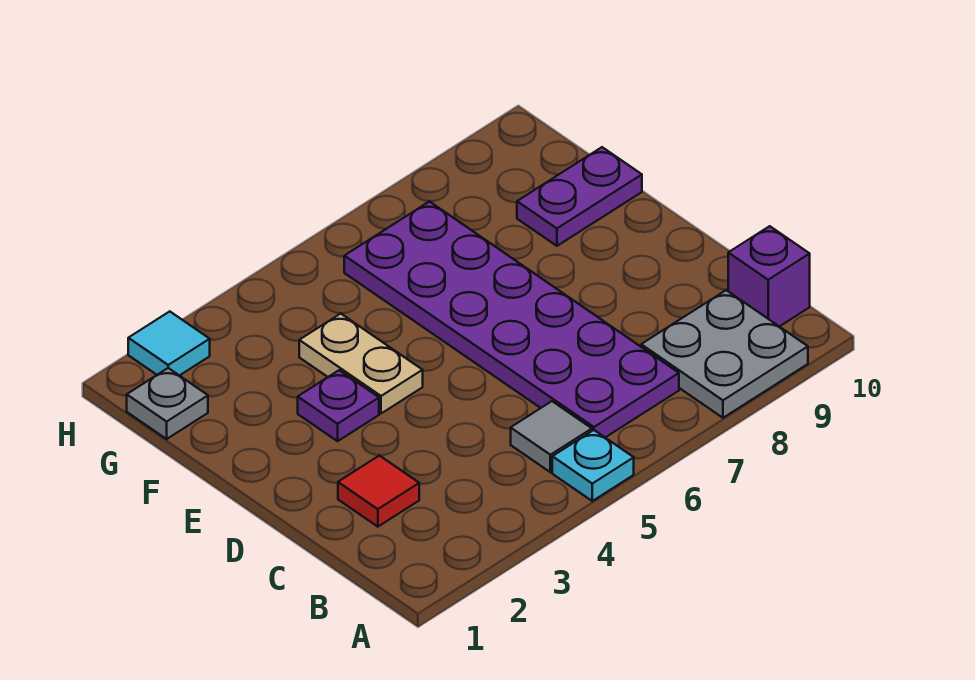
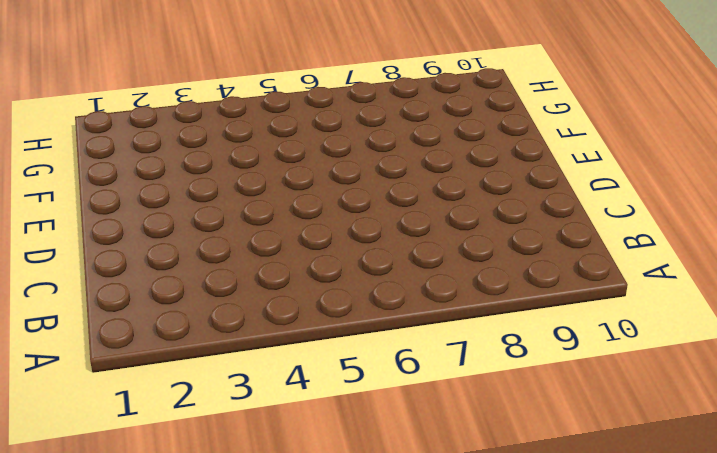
none -> cyan 1x1 plate [552,430,634,501]
none -> grey 2x2 plate [641,290,808,418]

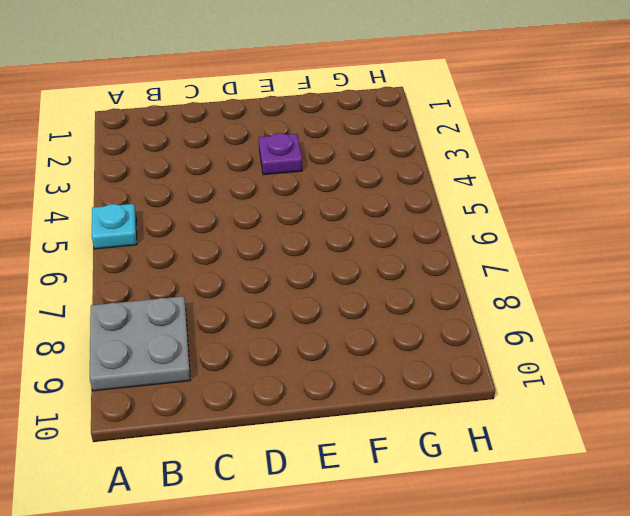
none -> grey 1x1 tile [511,401,592,472]
none -> purple 2x6 plate [344,201,679,437]

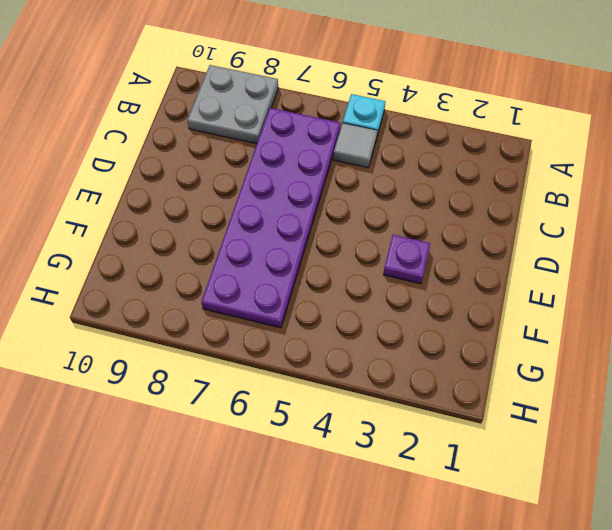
none -> purple 1x1 brick [728,226,810,327]
none -> red 1x1 tile [338,456,419,527]

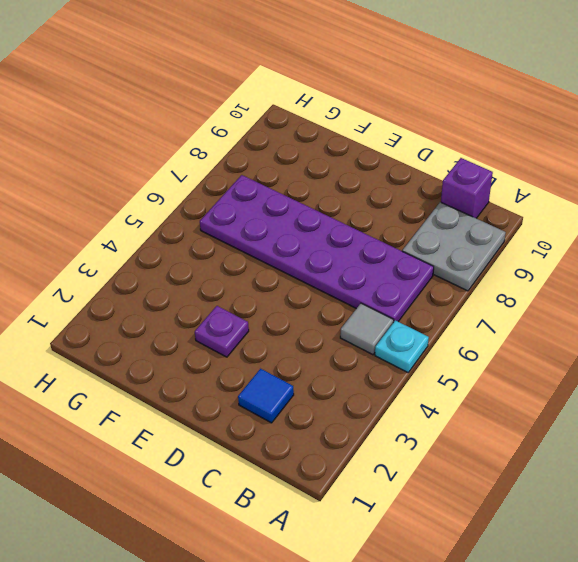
blue 1x1 tile [238,369,294,423] -> red 1x1 tile [338,456,419,527]
none -> tan 1x2 plate [299,314,423,413]
none -> purple 1x2 plate [517,147,642,246]

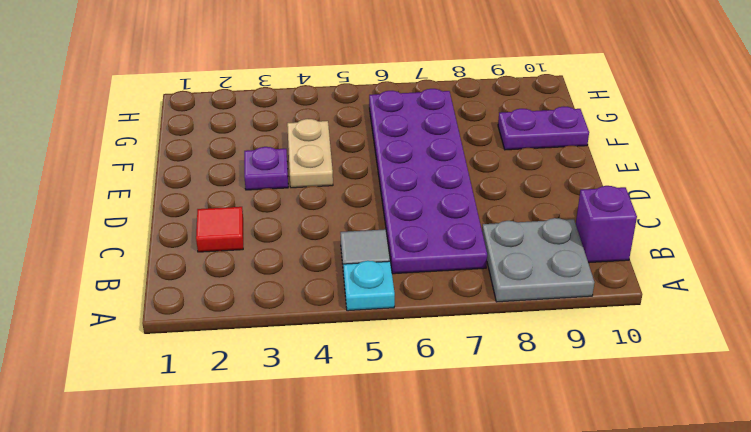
none -> grey 1x1 plate [127,368,208,439]
none -> cyan 1x1 tile [128,311,210,376]

